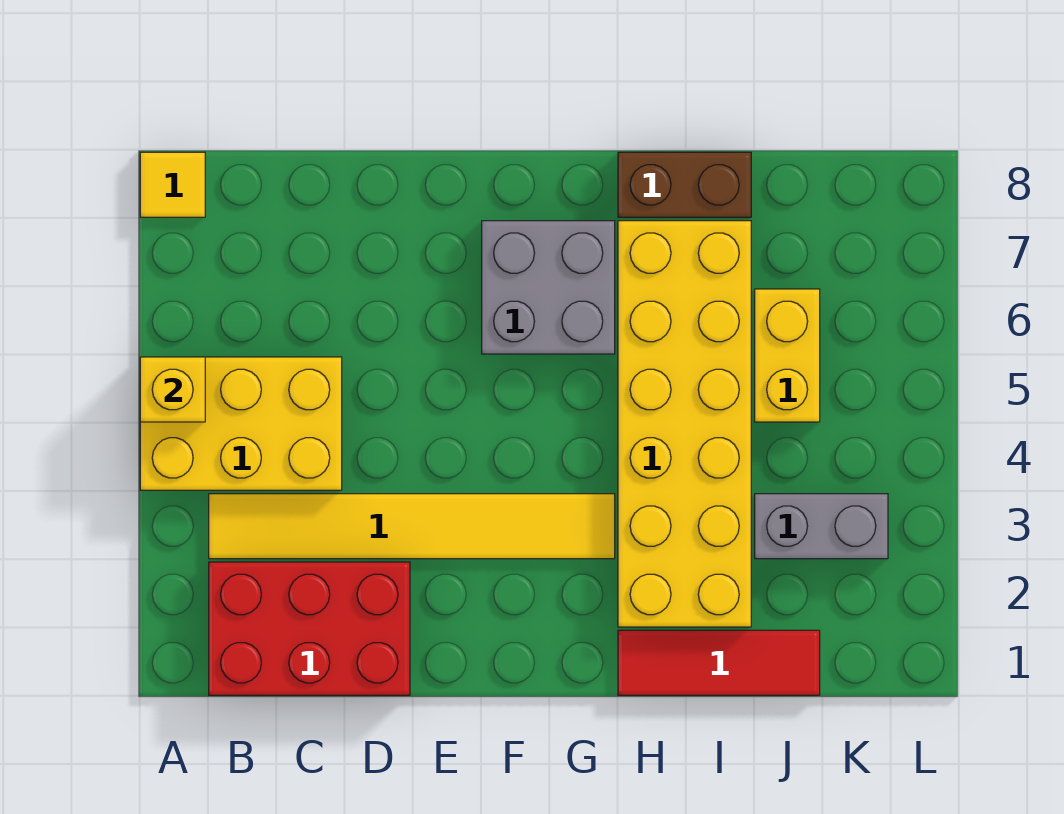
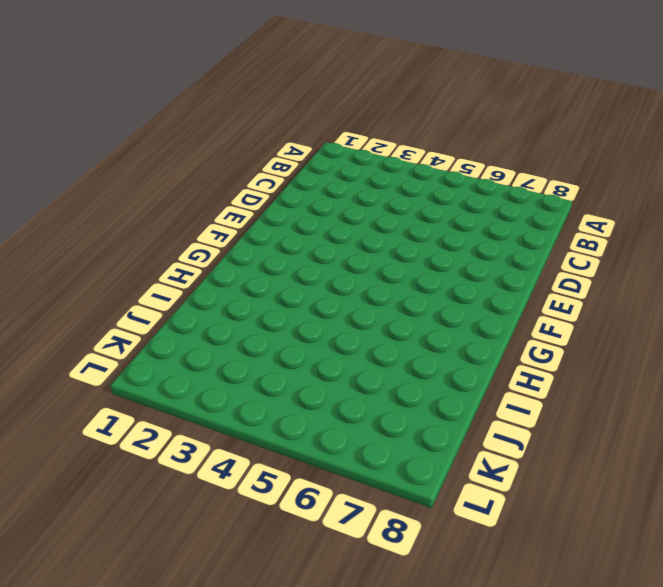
none -> yellow 2x3 brick [140,357,342,490]
none -> yellow 1x1 tile [140,152,205,217]

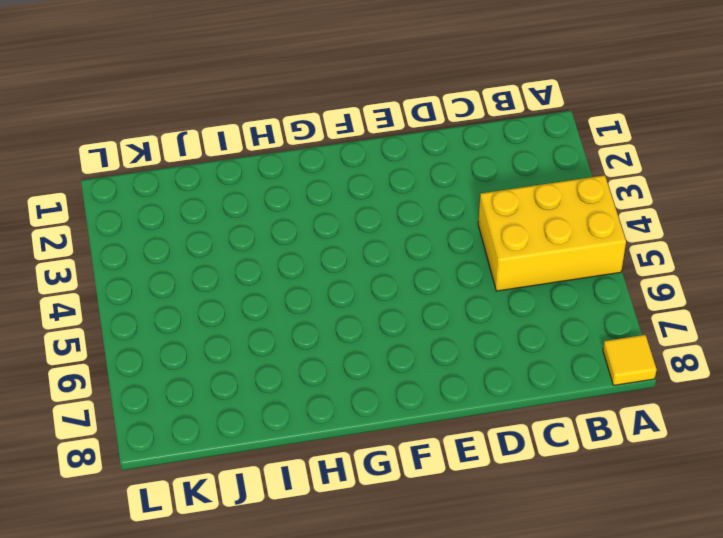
none -> red 2x3 brick [209,562,410,695]
none -> yellow 1x6 tile [209,494,615,559]

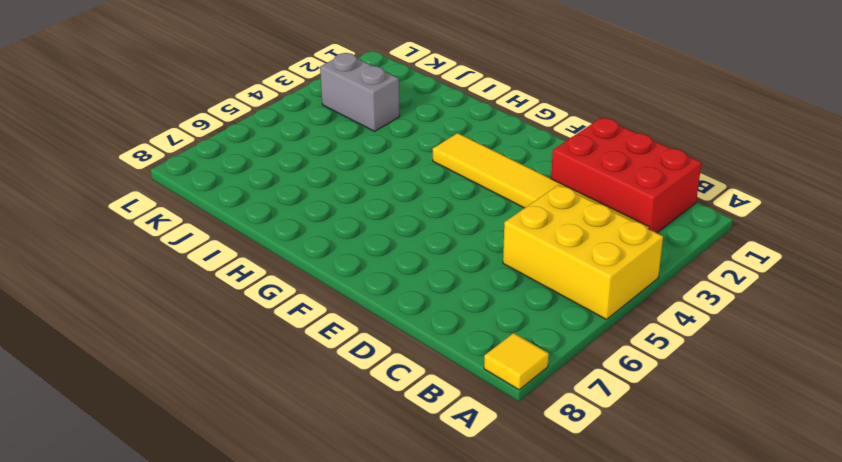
none -> grey 2x2 brick [482,221,615,354]
none -> red 1x3 tile [618,630,820,695]

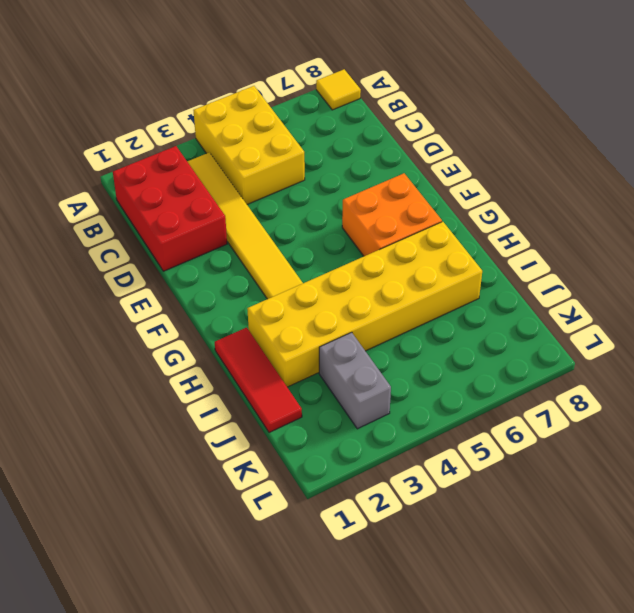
orange 2x2 brick [342,173,442,256] -> grey 2x2 brick [482,221,615,354]
none -> brown 1x2 brick [618,152,751,217]
none -> yellow 1x2 brick [755,289,820,422]

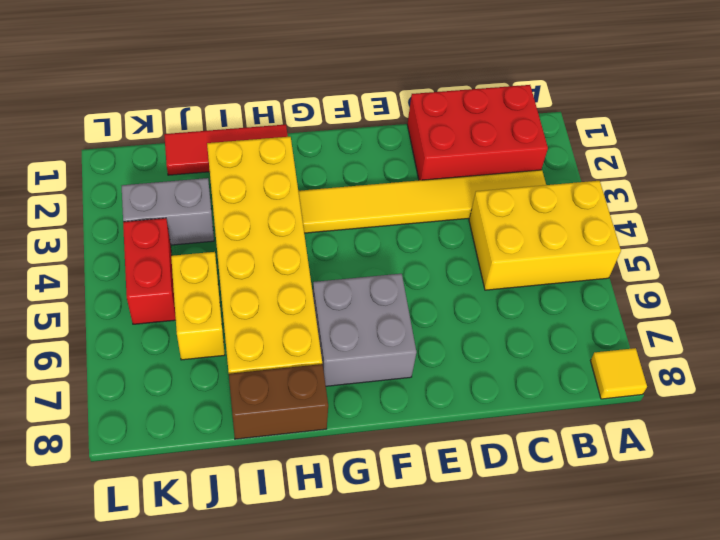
red 1x2 brick [123,218,176,324] -> none
none -> yellow 1x1 brick [140,357,205,422]

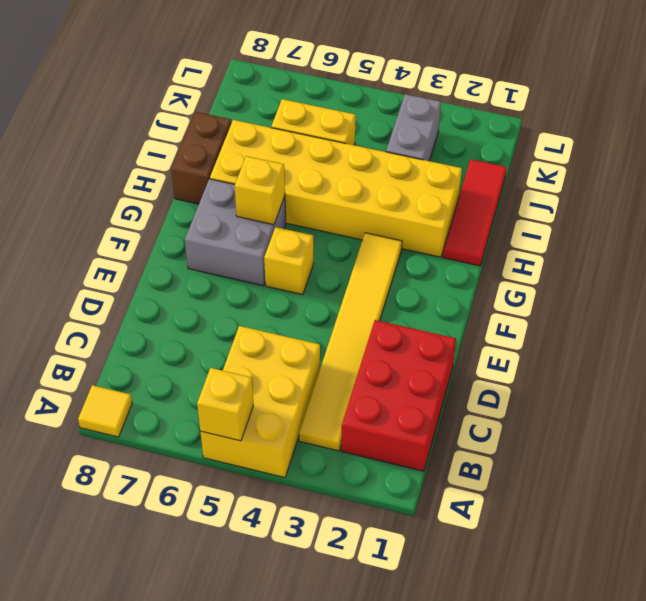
yellow 1x1 brick [264,227,313,295] -> none
yellow 1x1 brick [235,156,285,225] -> none

